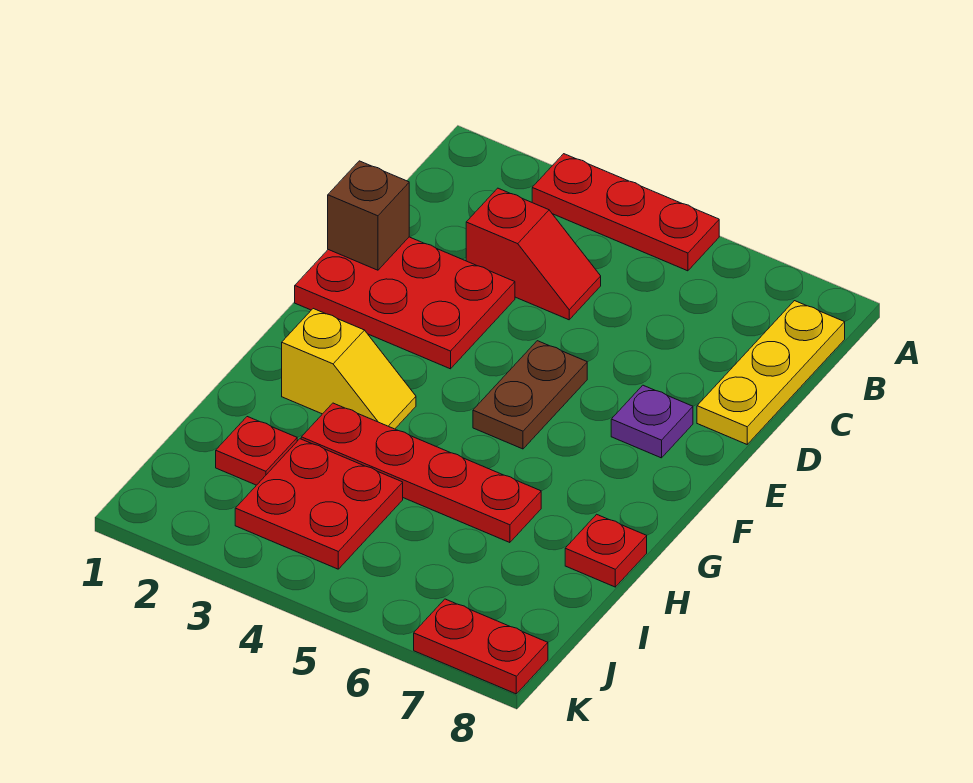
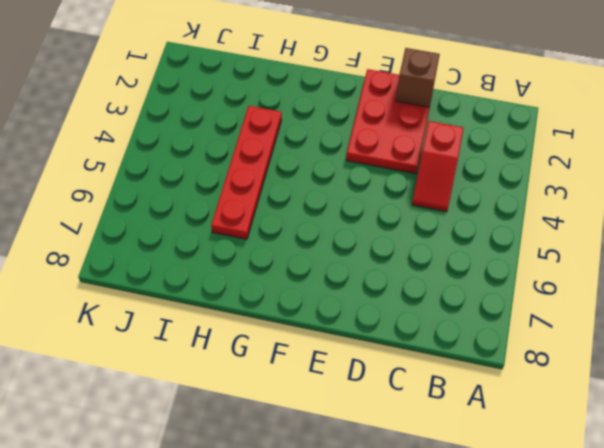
none -> red 1x3 plate [532,154,719,271]
none -> yellow 1x3 plate [697,301,845,444]
none -> brown 1x2 plate [473,341,587,449]

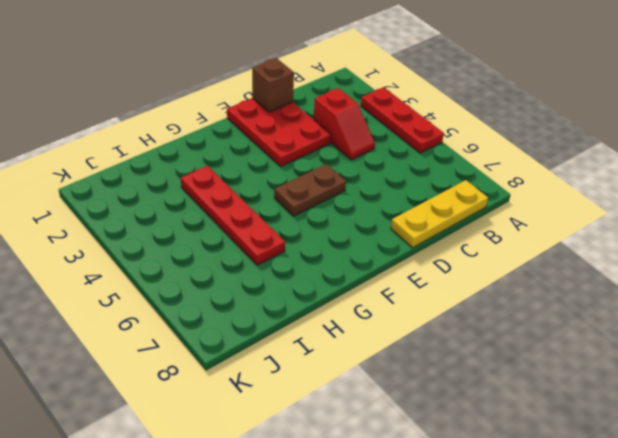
none -> purple 1x1 plate [611,385,693,458]
none -> yellow 1x2 slope [282,309,416,429]
none -> red 1x1 plate [565,514,647,587]

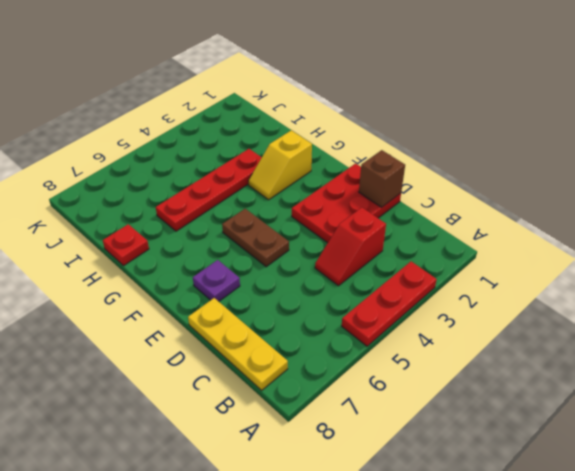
none -> red 1x1 plate [216,417,297,485]
none -> red 2x2 plate [235,439,403,569]
none -> red 1x2 plate [414,599,548,694]

